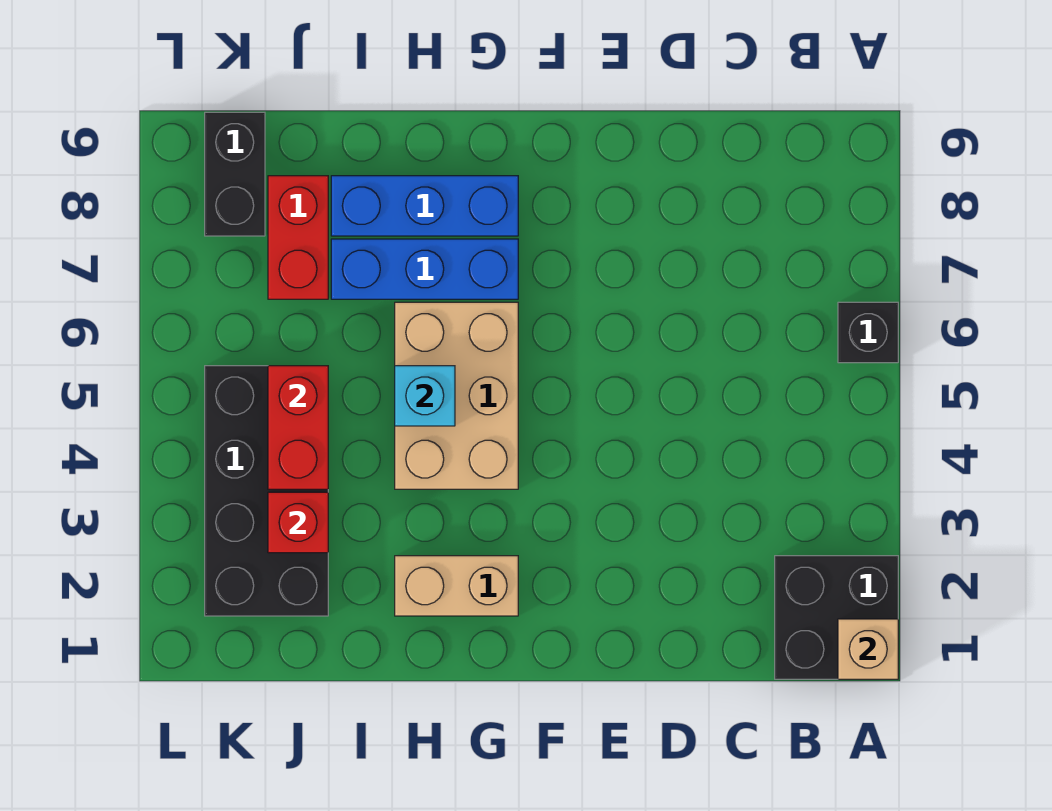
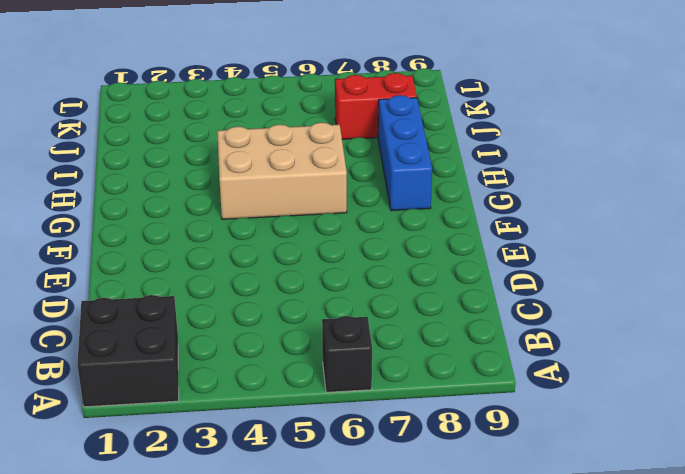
none -> tan 1x2 brick [395,556,518,616]
none -> blue 1x3 brick [331,239,518,299]
none -> black 2x4 brick [205,366,328,616]

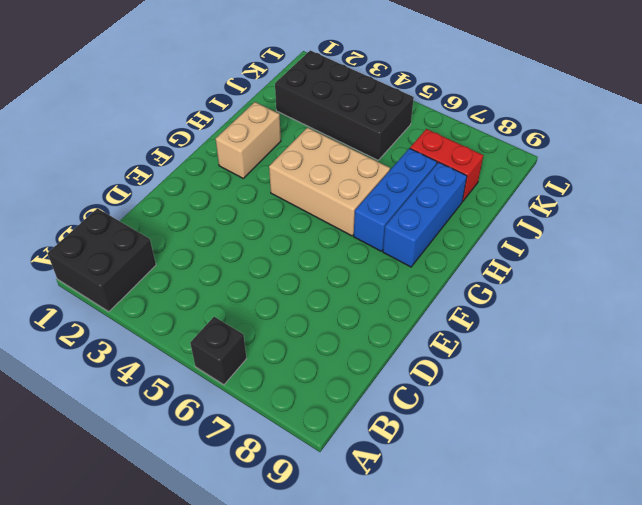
none -> black 1x2 brick [205,112,265,236]
none -> tan 1x1 brick [838,619,898,679]
none -> cyan 1x1 brick [395,366,455,426]

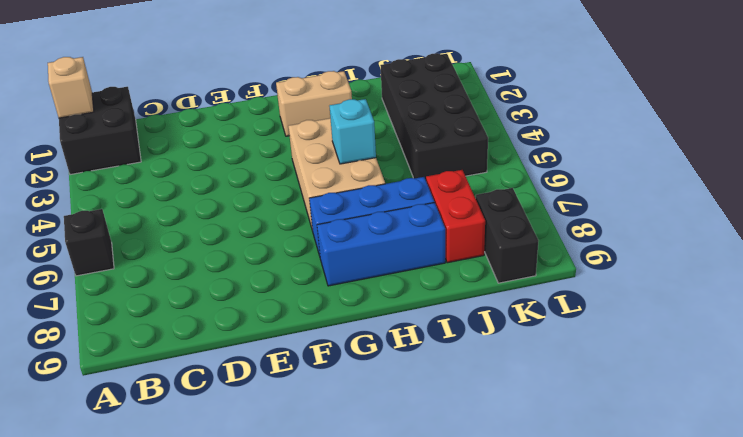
none -> red 1x1 brick [268,492,328,553]
none -> red 1x2 brick [268,366,328,489]

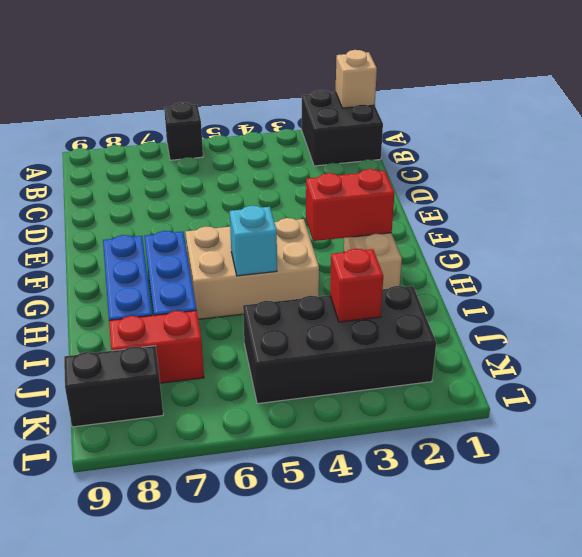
red 1x2 brick [306,169,394,241] -> red 1x2 brick moved to [268,366,328,489]

